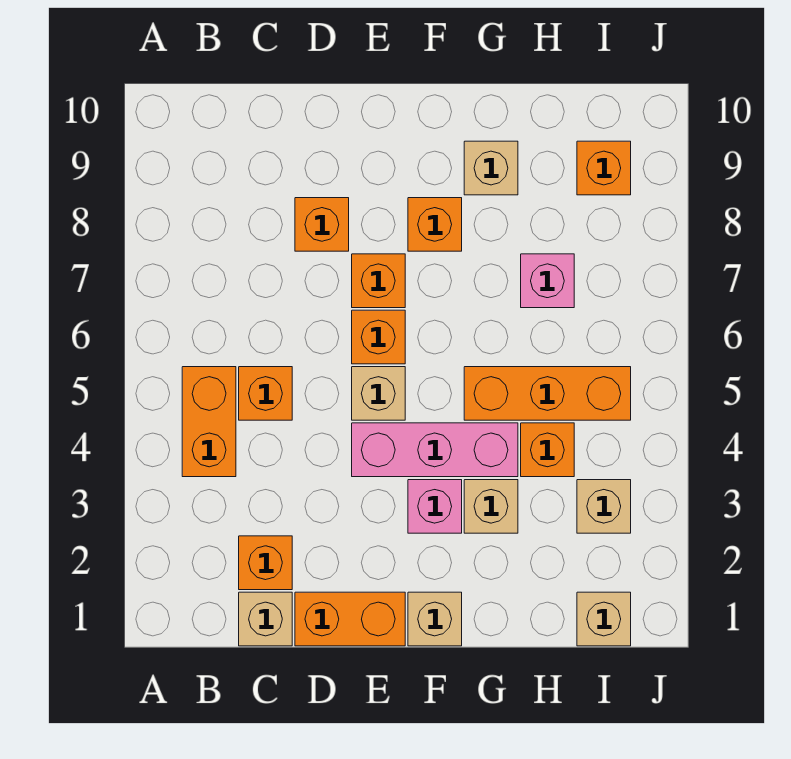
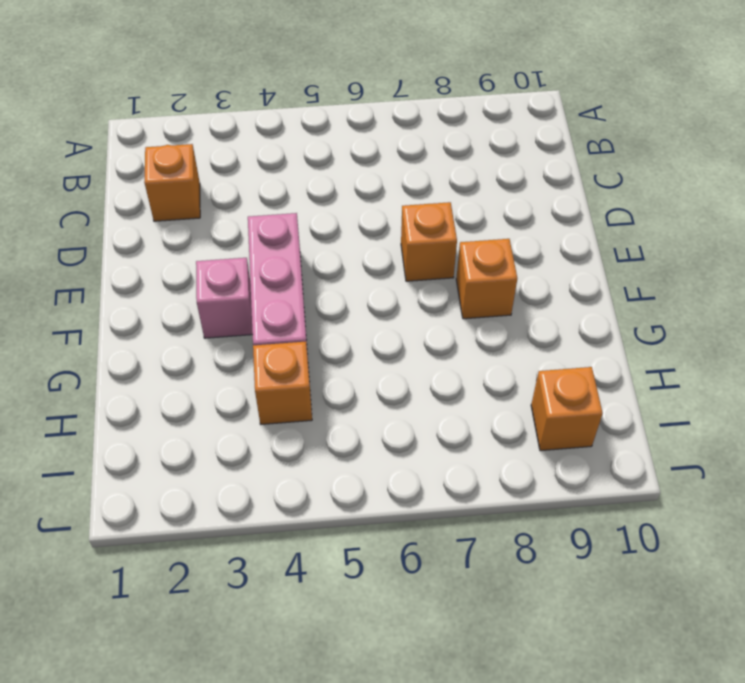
none -> orange 1x2 brick [182,367,236,477]
none -> tan 1x1 brick [239,592,292,646]
none -> orange 1x1 brick [239,367,292,420]

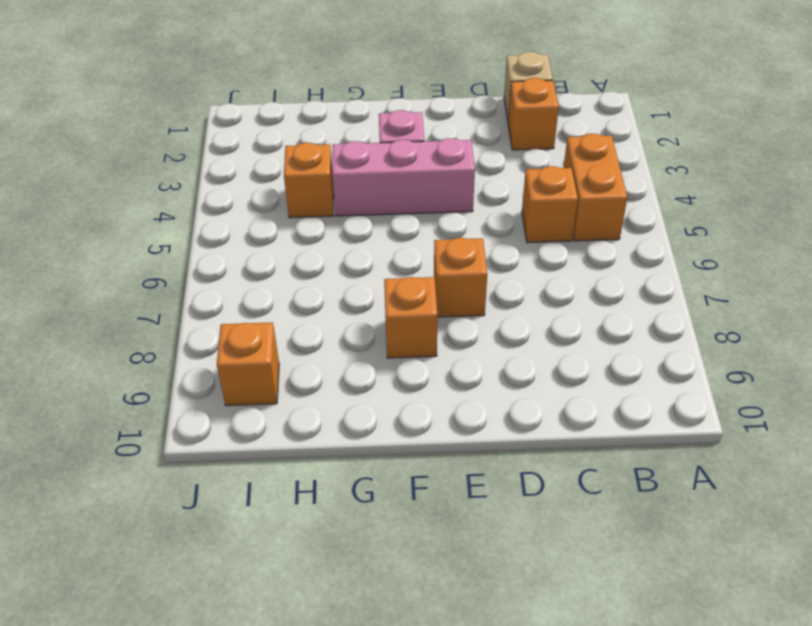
none -> orange 1x2 brick [295,592,405,646]
none -> orange 1x1 brick [295,198,349,251]
none -> tan 1x1 brick [352,367,405,420]

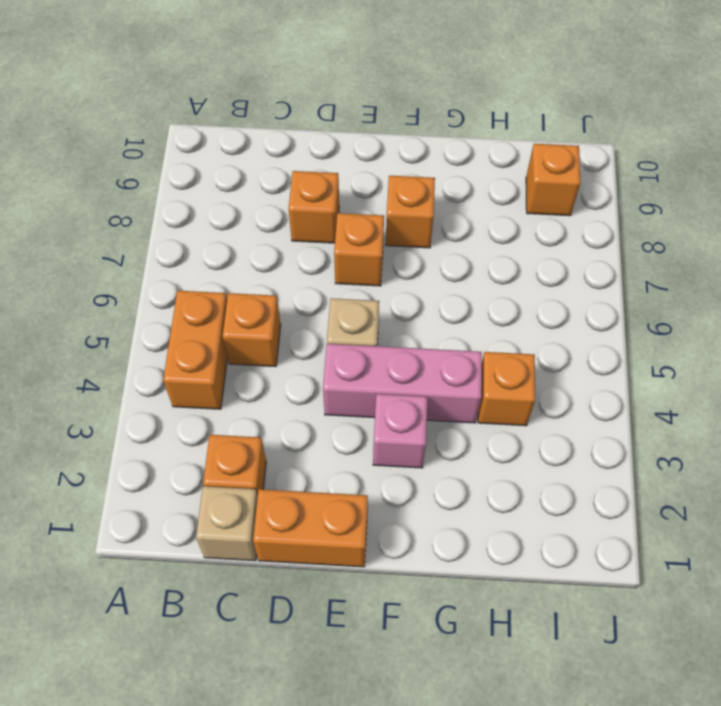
none -> orange 1x1 brick [352,310,405,364]
none -> tan 1x1 brick [408,592,462,646]
none -> tan 1x1 brick [464,480,518,533]

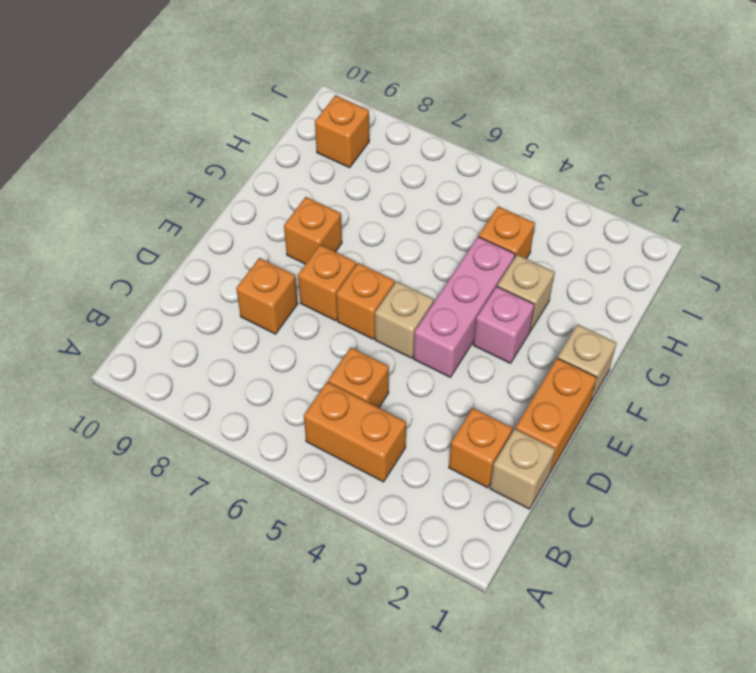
none -> orange 1x3 brick [464,367,631,420]
none -> tan 1x1 brick [464,141,518,195]
none -> pink 1x1 brick [521,254,574,308]

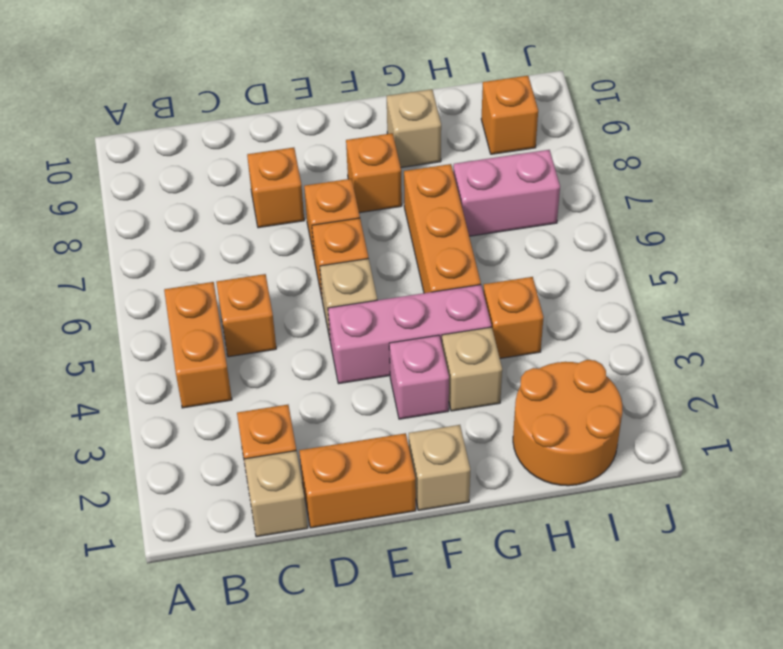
orange 1x3 brick [404,164,481,293] -> orange 1x3 brick turned to [464,367,631,420]
orange 2x2 round brick [513,360,622,486] -> tan 1x1 brick [577,592,631,646]
pink 1x2 brick [453,150,560,236] -> pink 1x1 brick [521,254,574,308]
none -> tan 1x1 brick [577,480,631,533]

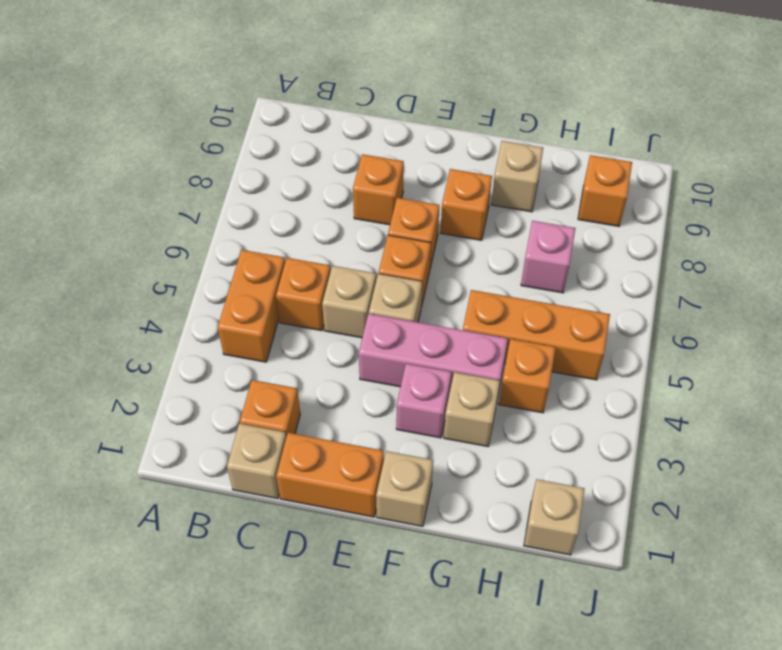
tan 1x1 brick [322,266,376,338] -> tan 1x1 brick moved to [577,480,631,533]

